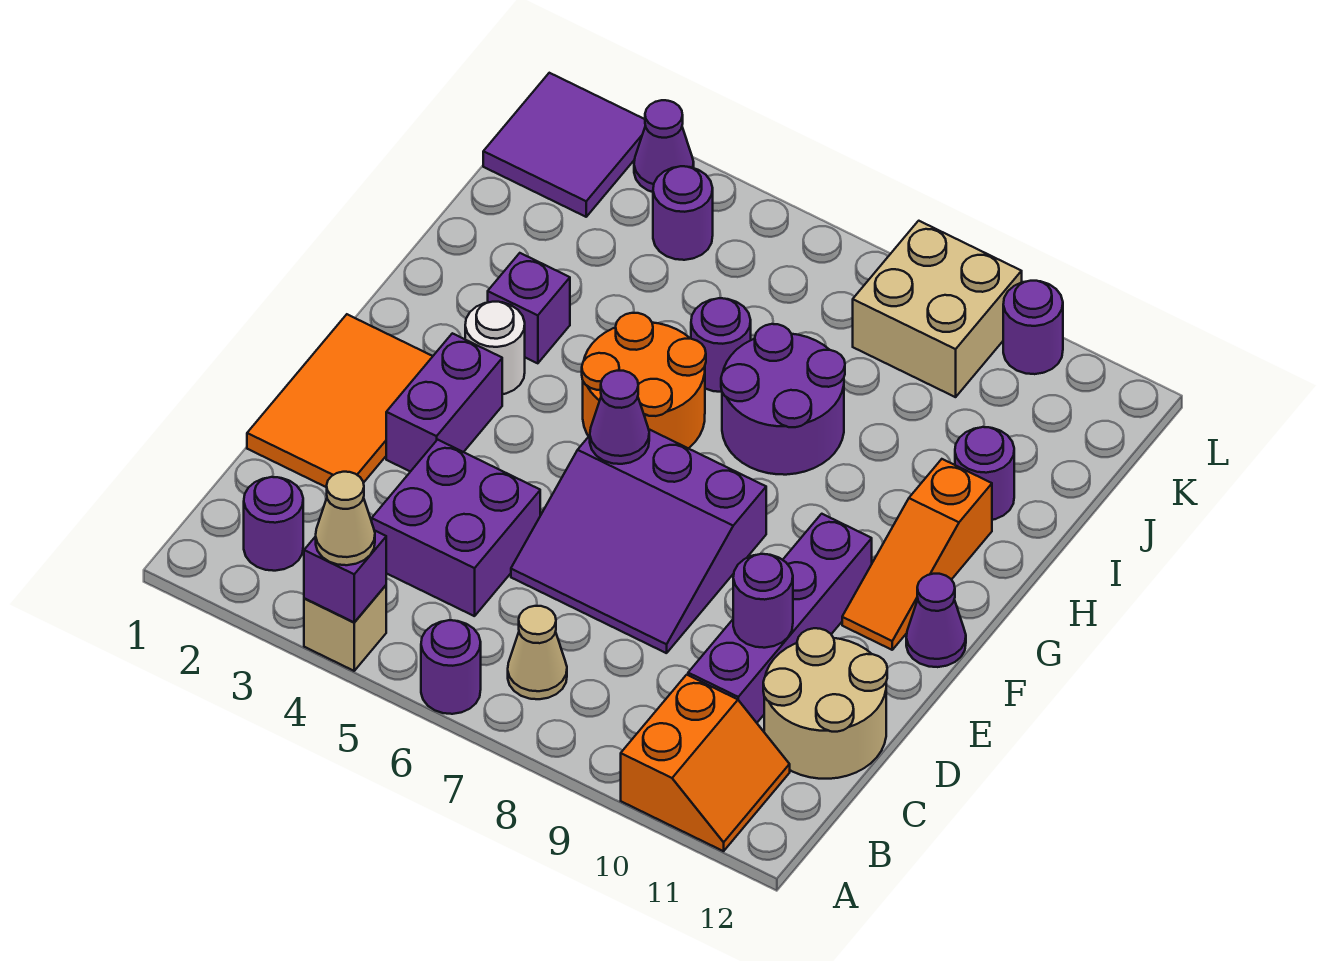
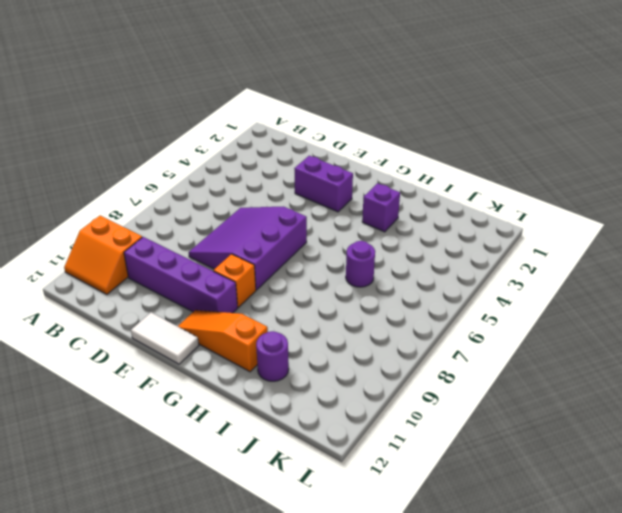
white 1x2 tile [131,312,199,364] -> purple 1x1 cone [906,574,966,667]
orange 1x1 brick [213,254,256,307] -> none
none -> tan 1x1 brick [304,585,386,671]
none -> purple 1x1 round brick [421,620,481,714]
none -> purple 1x1 round brick [244,477,303,571]

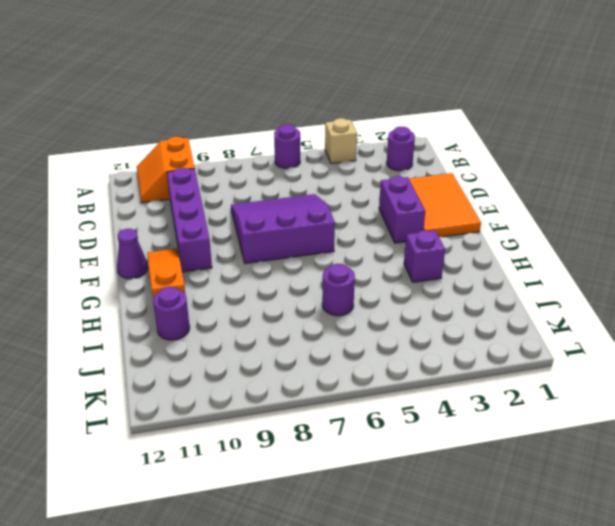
none -> tan 1x1 cone [508,606,567,699]
none -> purple 2x2 brick [372,440,540,616]
none -> tan 2x2 round brick [763,628,887,779]

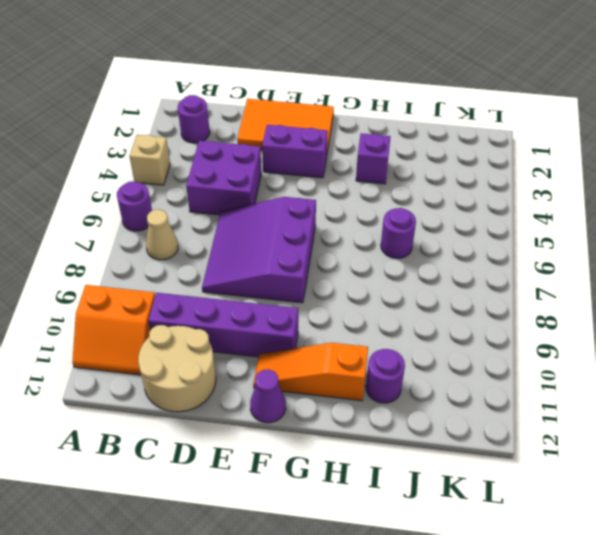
none -> white 1x1 round brick [465,302,525,394]
none -> orange 2x2 round brick [582,313,706,448]
none -> purple 2x2 round brick [721,324,845,475]

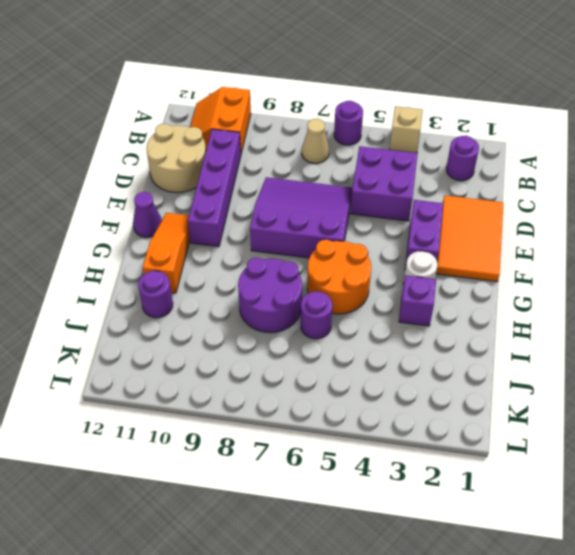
none -> purple 2x2 tile [483,73,645,217]
none -> purple 1x1 round brick [653,166,713,260]
none -> tan 2x2 brick [853,221,1022,397]

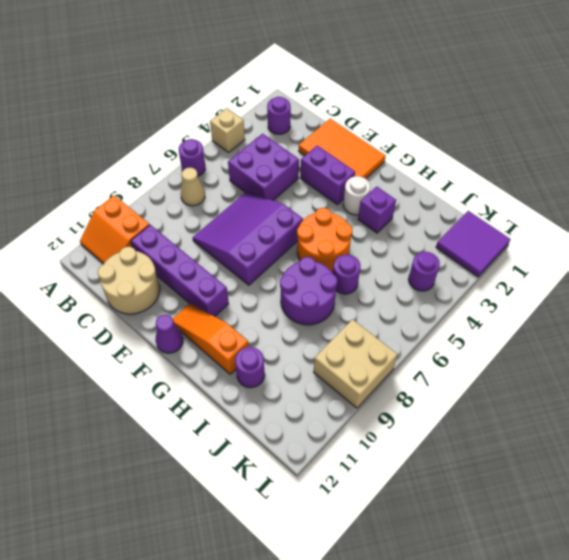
none -> purple 1x1 cone [634,100,694,192]
none -> purple 1x1 round brick [1003,281,1063,374]
none -> purple 1x1 brick [304,530,386,622]

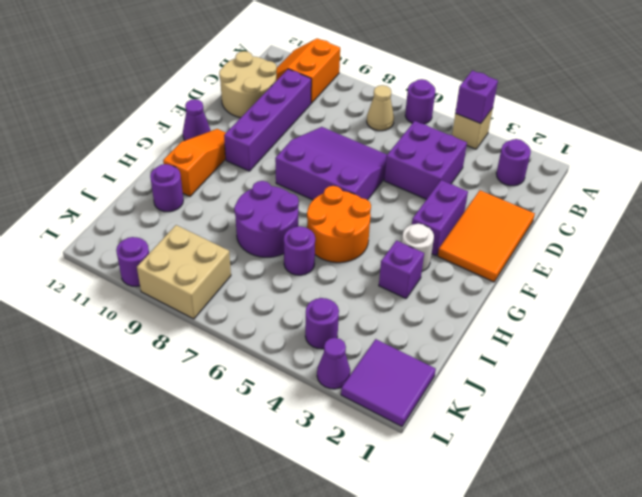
none -> purple 1x1 round brick [733,554,793,648]
none -> purple 1x1 cone [590,371,649,464]
none -> tan 1x1 cone [316,472,375,565]

